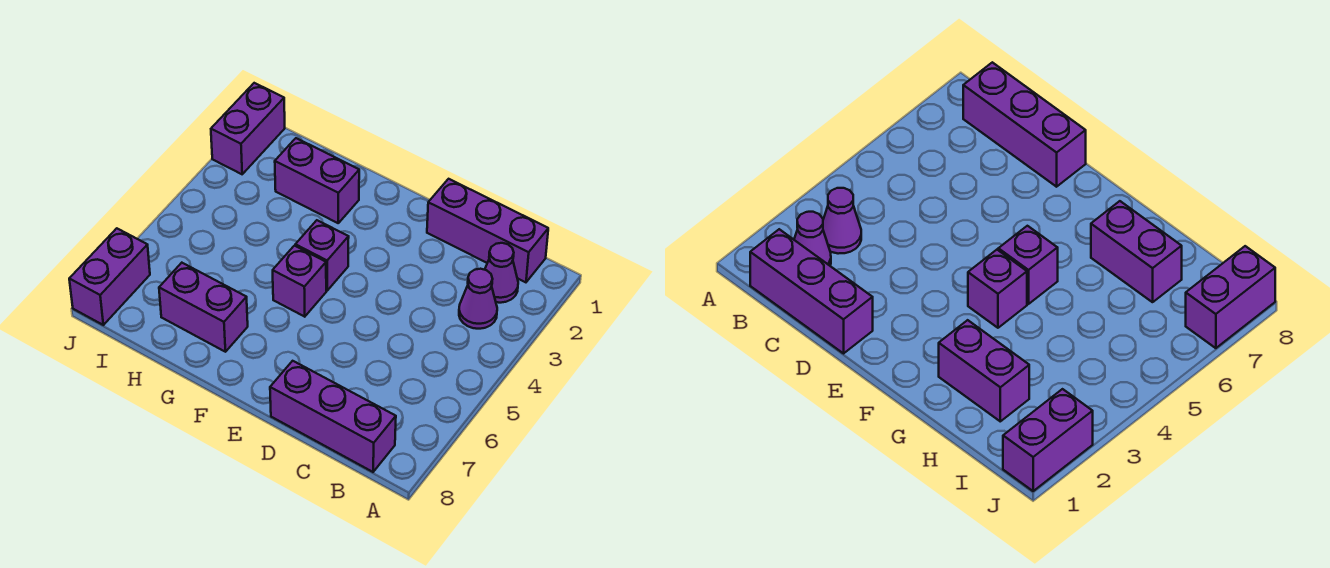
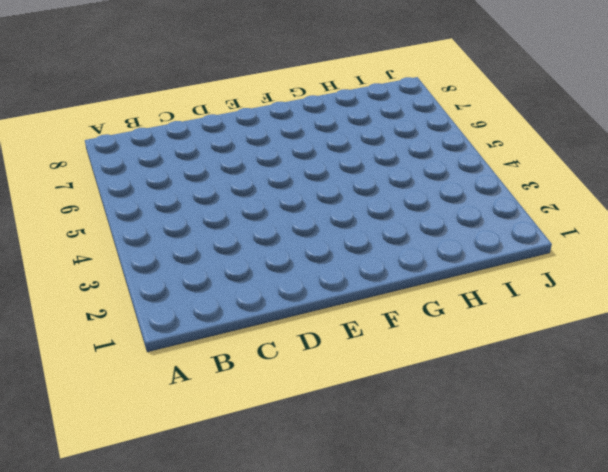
none -> purple 1x3 brick [427,179,548,282]
none -> purple 1x1 cone [485,243,518,303]

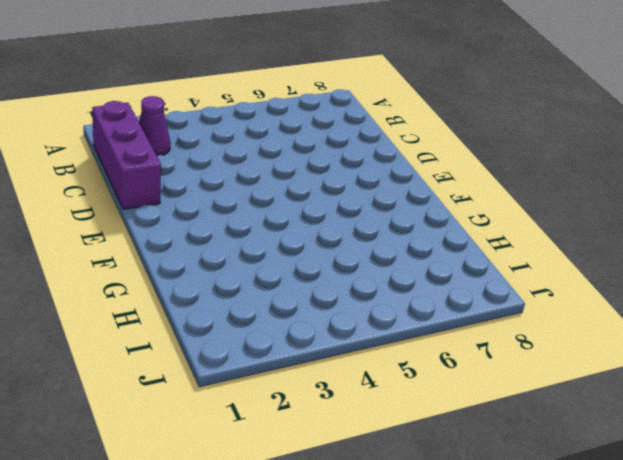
none -> purple 1x1 cone [459,269,497,329]
none -> purple 1x3 brick [270,361,396,472]

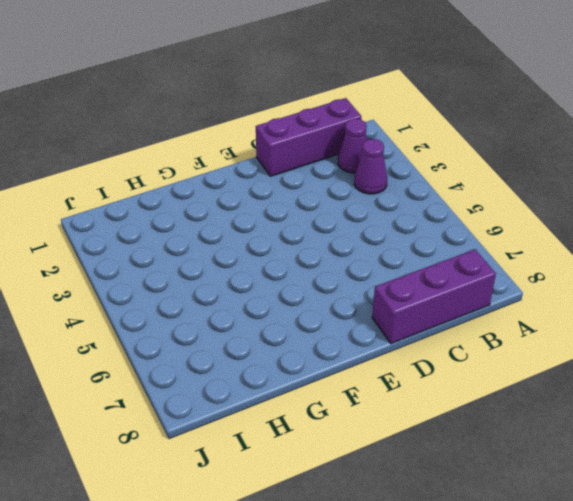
none -> purple 1x1 brick [295,220,349,291]
none -> purple 1x1 brick [273,246,326,317]

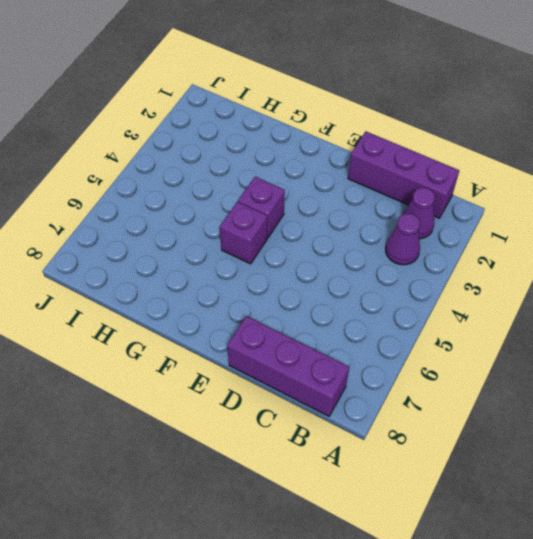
none -> purple 1x2 brick [275,138,359,223]
none -> purple 1x2 brick [159,263,248,352]

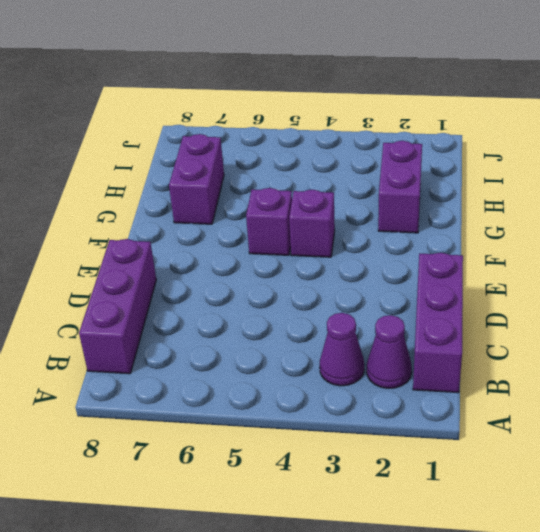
none -> purple 1x2 brick [211,83,285,174]
none -> purple 1x2 brick [69,228,150,325]

